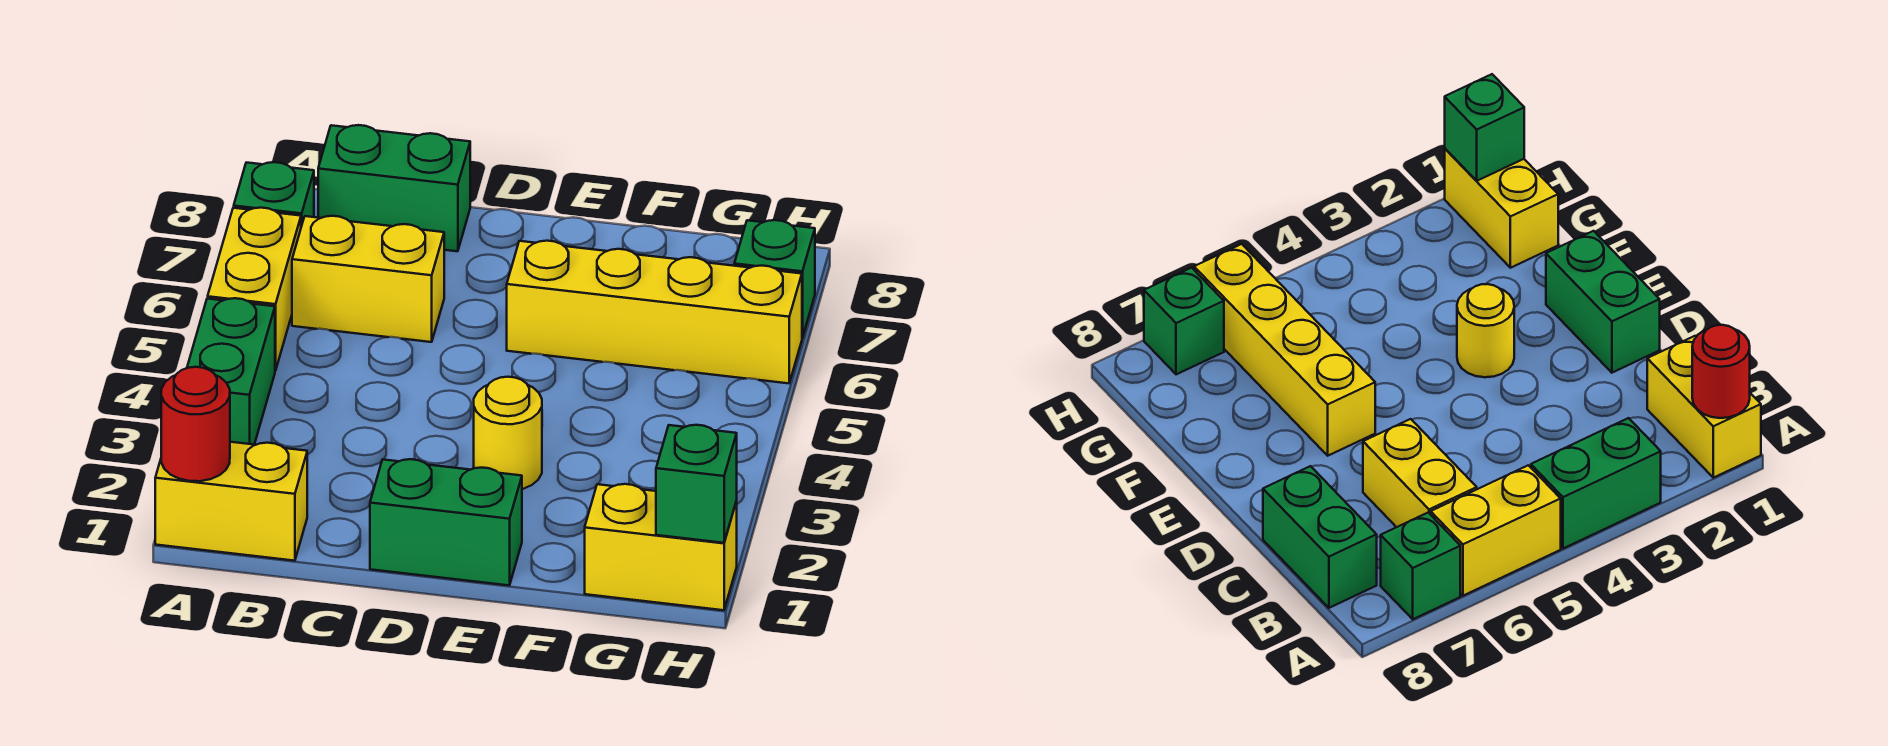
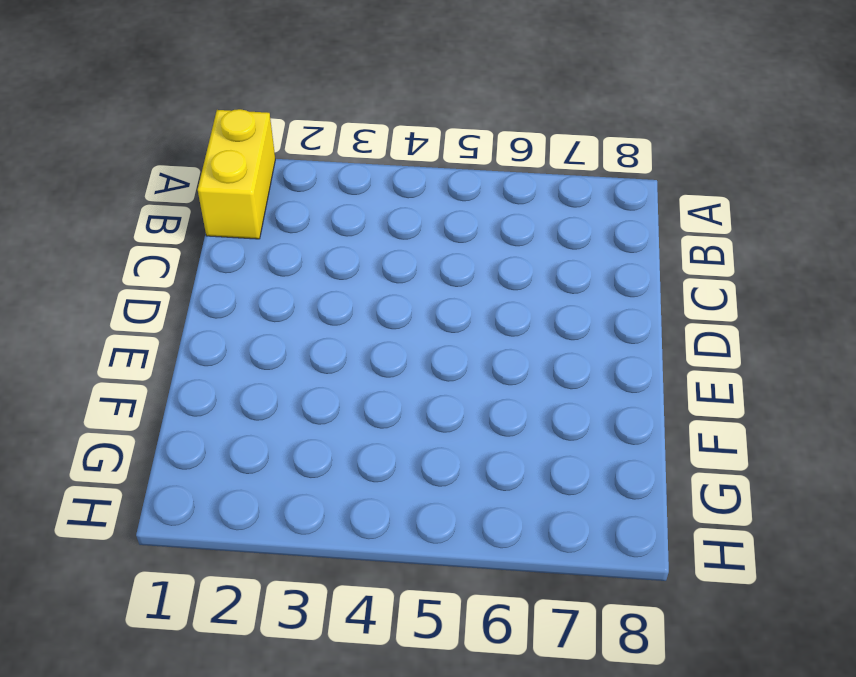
none -> green 1x2 brick [187,298,275,445]
none -> yellow 1x2 brick [208,208,301,371]
none -> green 1x1 brick [234,162,314,227]

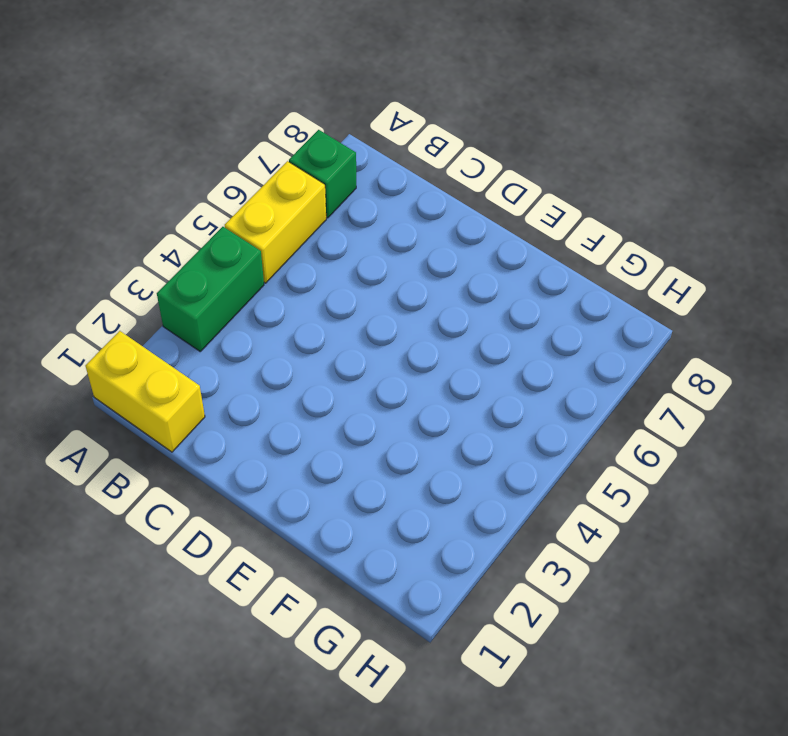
none -> yellow 1x2 brick [292,216,444,342]
none -> green 1x2 brick [318,125,470,251]
none -> green 1x2 brick [370,459,522,585]

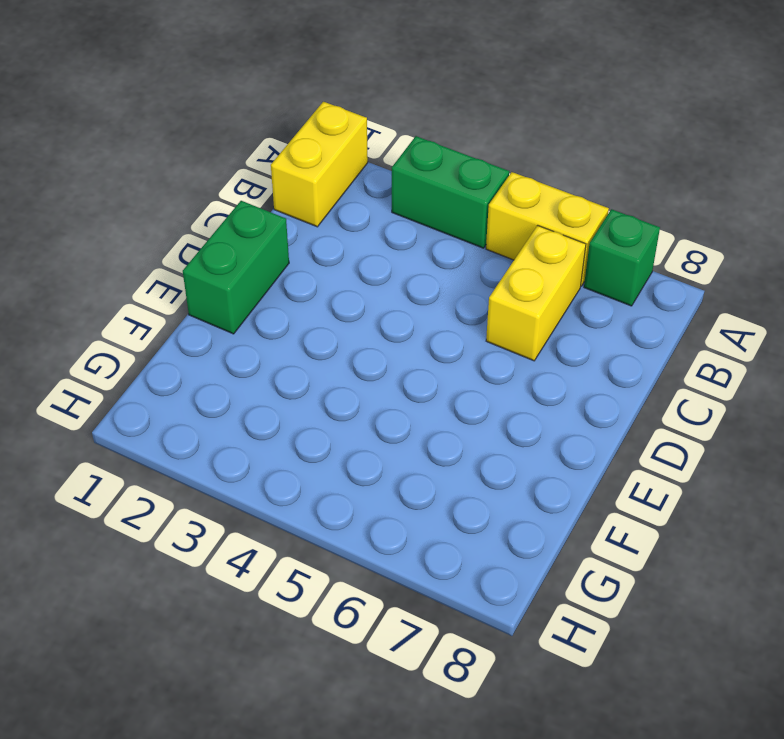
none -> green 1x2 brick [318,125,470,251]
none -> yellow 1x1 round brick [474,377,542,489]
none -> yellow 1x4 brick [507,241,802,383]

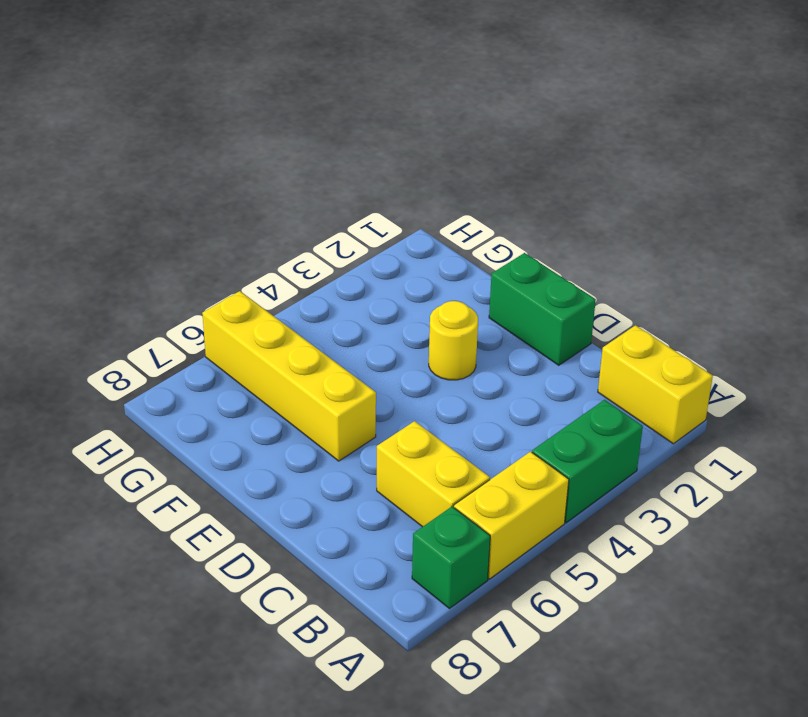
none -> green 1x2 brick [318,125,470,251]
none -> yellow 1x2 brick [585,484,737,610]
none -> green 1x1 brick [734,220,815,338]

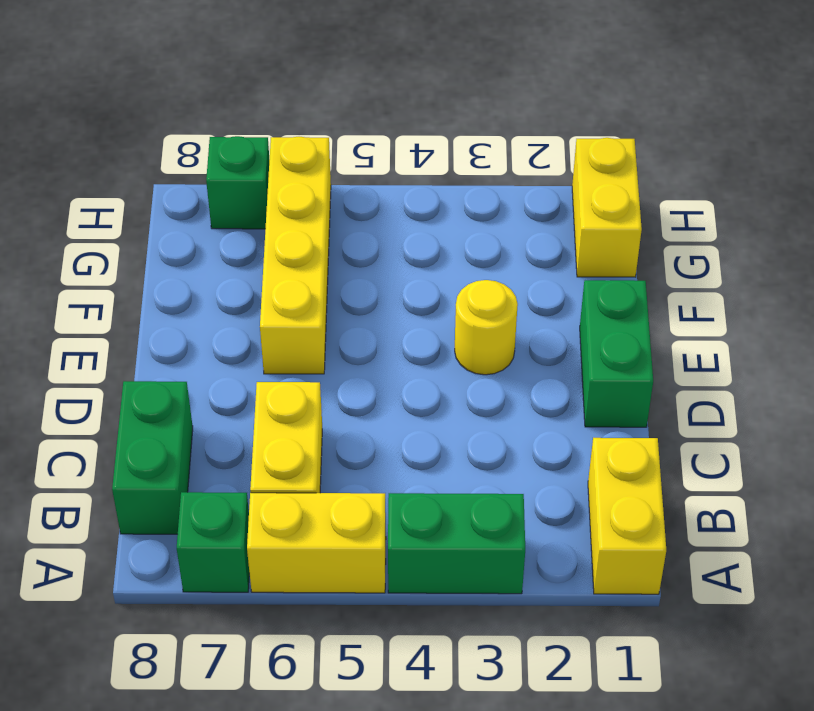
none -> red 1x1 round brick [161,367,230,481]
none -> green 1x1 brick [656,425,737,543]

